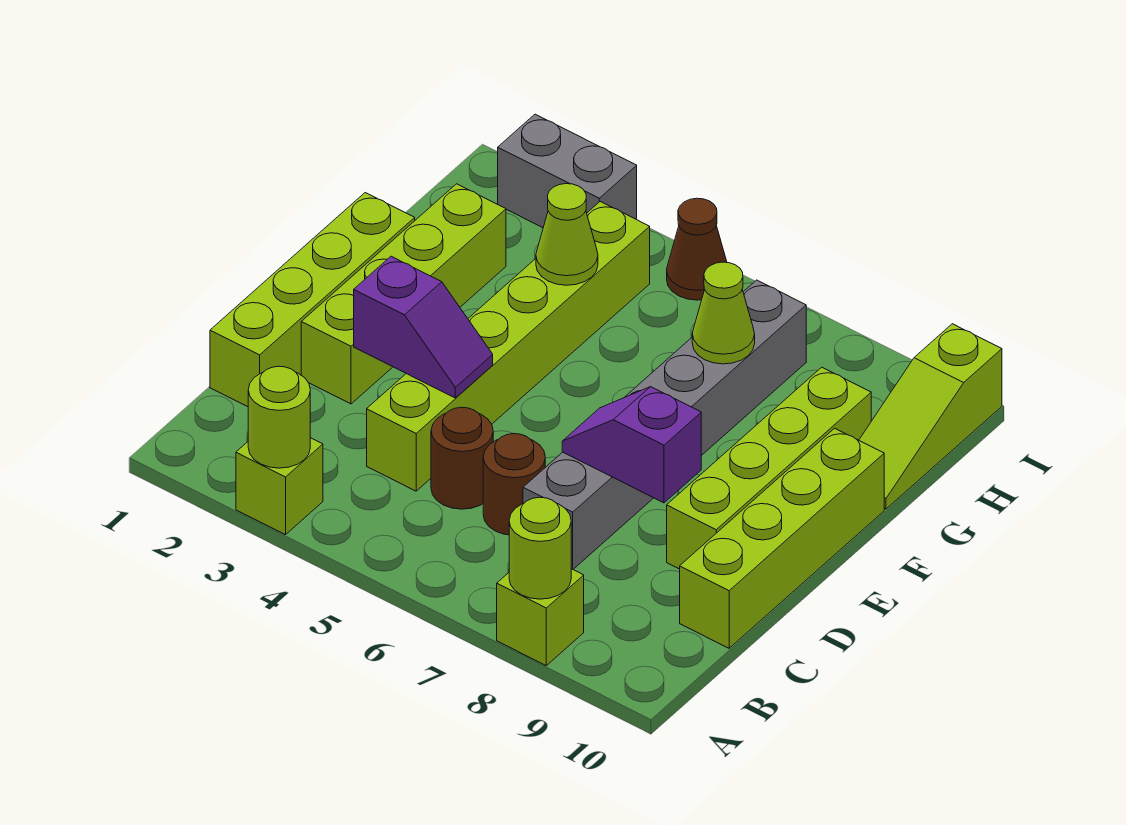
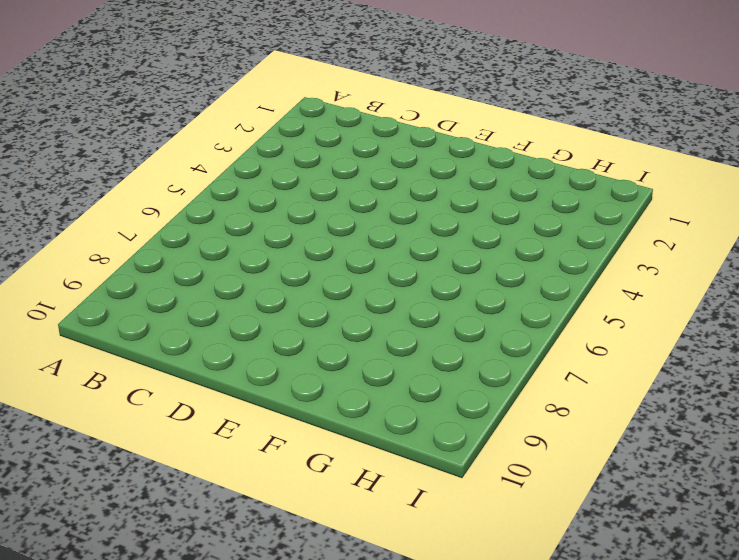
none -> lime 1x1 brick [236,438,323,535]
none -> lime 1x1 brick [497,569,584,665]
none -> lime 1x4 brick [210,193,415,407]

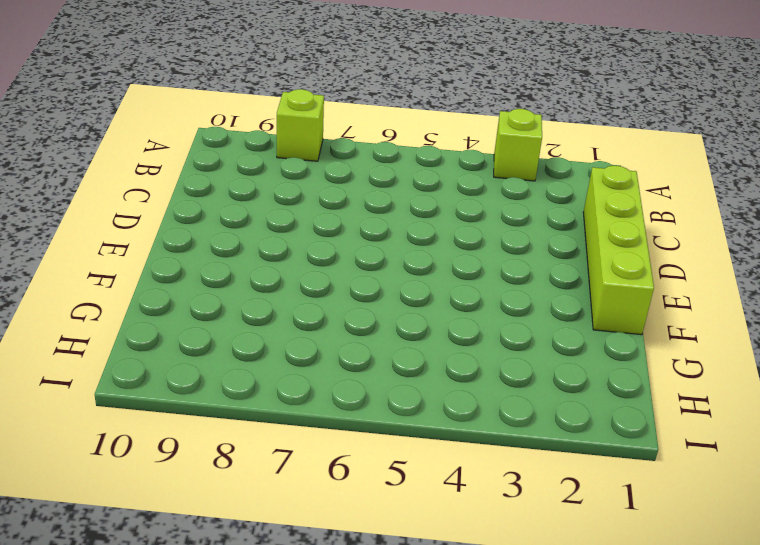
none -> lime 1x6 brick [367,202,650,491]
none -> brown 1x1 round brick [431,407,493,509]
none -> brown 1x1 round brick [483,434,545,535]

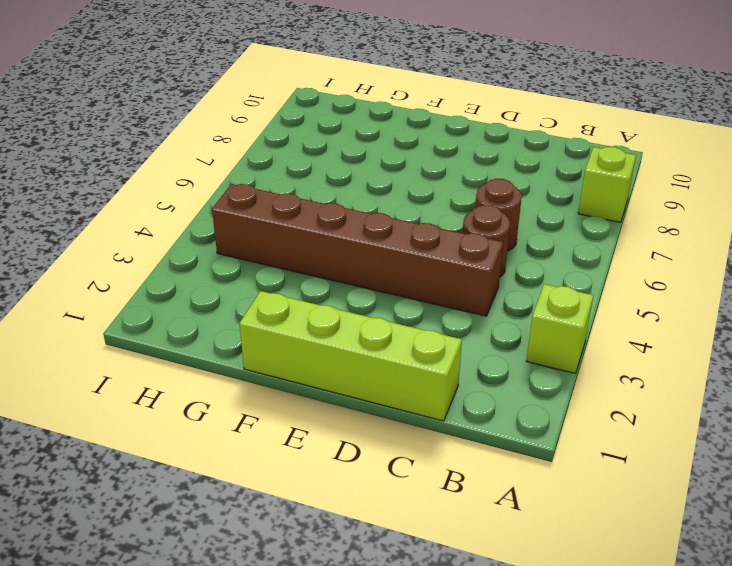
brown 1x6 brick [212,184,503,316] -> lime 1x6 brick [367,202,650,491]
none -> grey 1x6 brick [523,280,806,569]
none -> lime 1x4 brick [680,428,884,648]
none -> lime 1x4 brick [301,184,506,404]

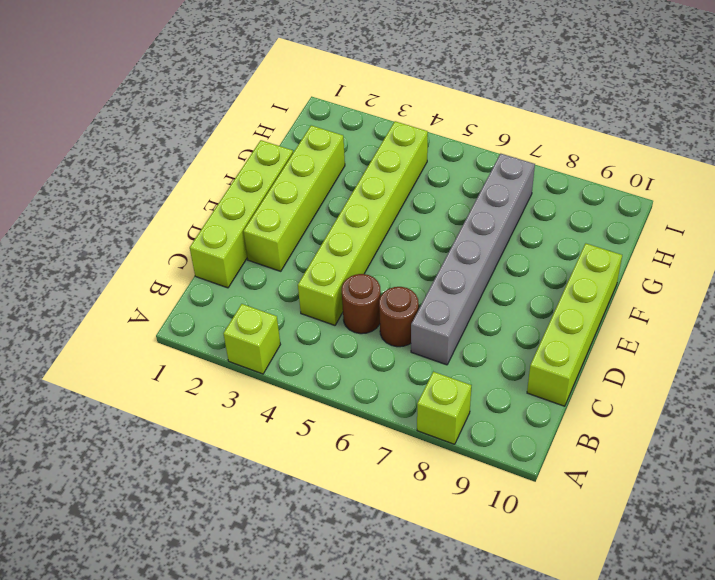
none -> lime 1x4 brick [667,367,871,569]
none -> lime 1x3 slope [859,324,1002,509]
none -> grey 1x2 brick [498,114,637,228]

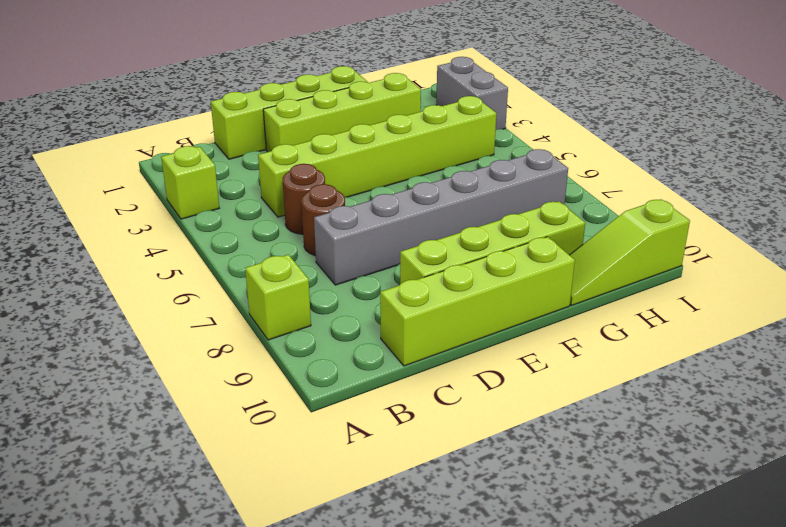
none -> brown 1x1 cone [667,198,727,300]
none -> lime 1x1 round brick [248,366,310,468]
none -> lime 1x1 round brick [509,497,571,599]

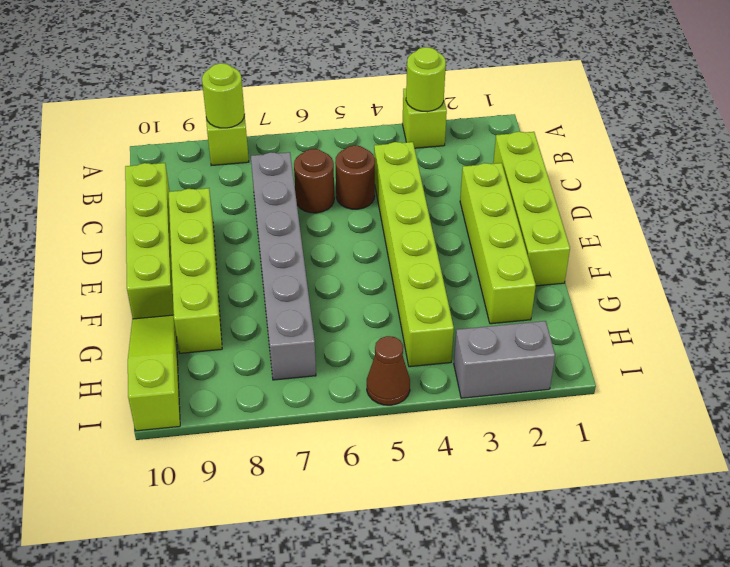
none -> purple 1x2 slope [354,256,493,398]
none -> purple 1x2 slope [562,387,701,503]
none -> lime 1x1 cone [536,184,598,285]

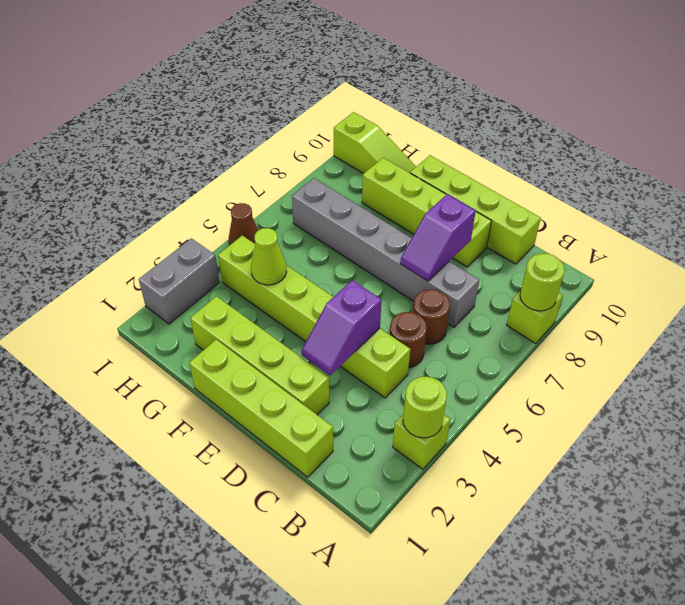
purple 1x2 slope [302,280,382,375] -> purple 1x2 slope turned to [354,256,493,398]
none -> lime 1x1 cone [692,262,755,364]

